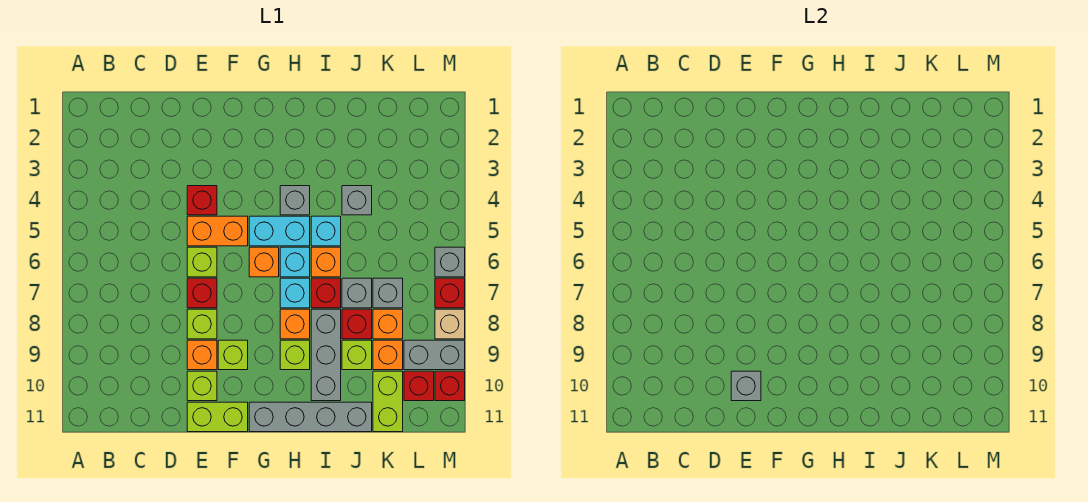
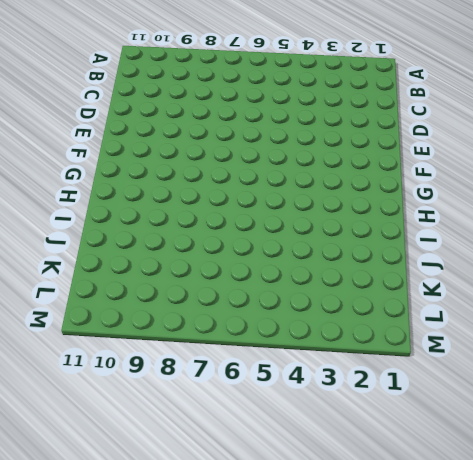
none -> red 1x1 brick [187,186,217,215]
none -> orange 1x2 brick [187,216,248,246]
none -> lime 1x1 brick [187,247,217,277]
none -> red 1x1 brick [187,278,217,308]

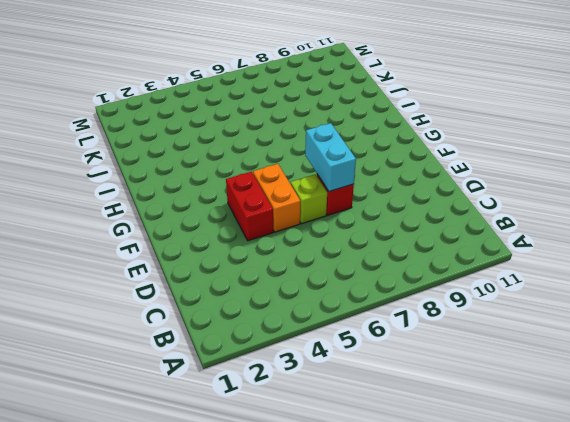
red 1x2 brick [226,172,273,241] -> red 1x1 brick [187,186,217,215]
cyan 1x2 brick [305,123,356,192] -> cyan 1x2 brick moved to [249,216,310,246]
none -> lime 1x1 brick [187,309,217,339]
none -> orange 1x1 brick [187,340,217,370]
none -> lime 1x1 brick [187,371,217,401]
none -> lime 1x2 brick [187,402,248,432]

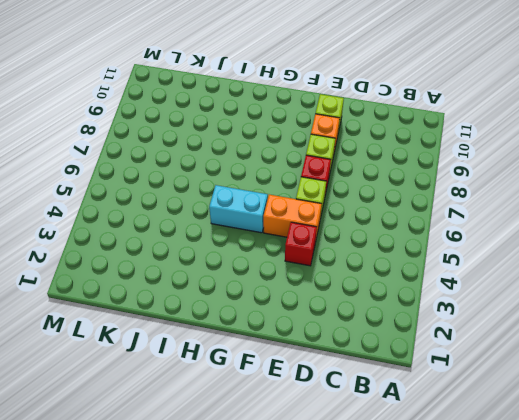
none -> lime 1x2 brick [187,402,248,432]
none -> lime 1x1 brick [218,340,248,370]
none -> orange 1x1 brick [249,247,279,277]
none -> grey 1x4 brick [249,402,372,432]

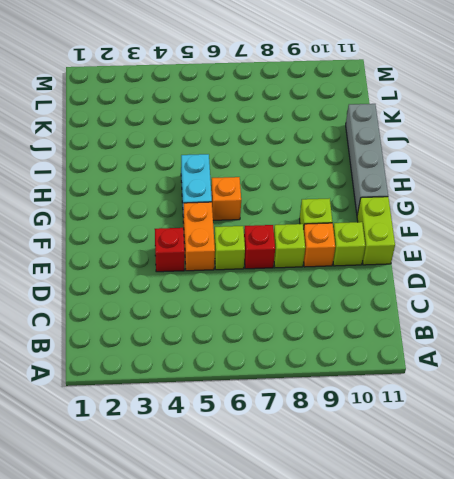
none -> grey 1x1 brick [280,186,310,215]
none -> cyan 1x1 brick [280,247,310,277]
none -> cyan 1x1 brick [280,278,310,308]
none -> orange 1x1 brick [280,309,310,339]

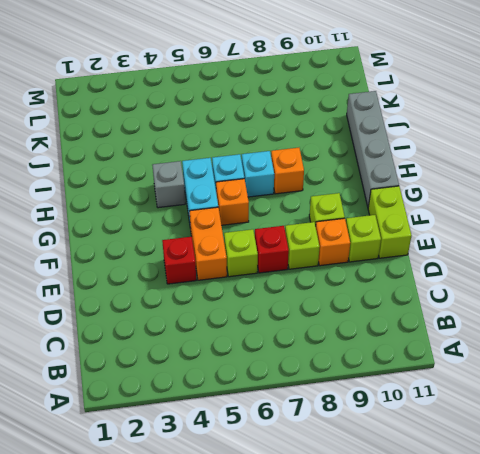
none -> lime 1x1 brick [280,340,310,370]
none -> cyan 1x1 brick [311,216,341,246]
none -> orange 1x1 brick [311,247,341,277]
none -> red 1x1 brick [311,278,341,308]

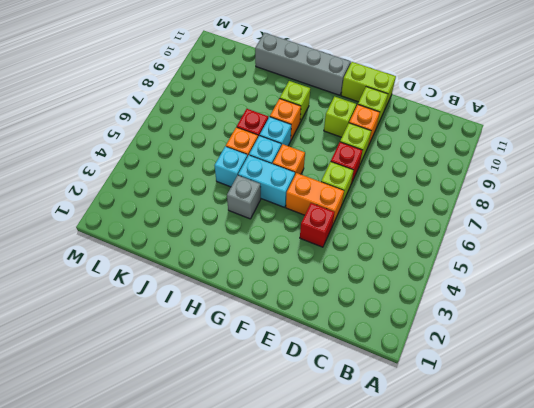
none -> grey 1x3 brick [311,309,341,401]
none -> grey 1x1 brick [342,186,372,215]
none -> grey 1x1 brick [342,278,372,308]
none -> red 1x1 brick [342,309,372,339]

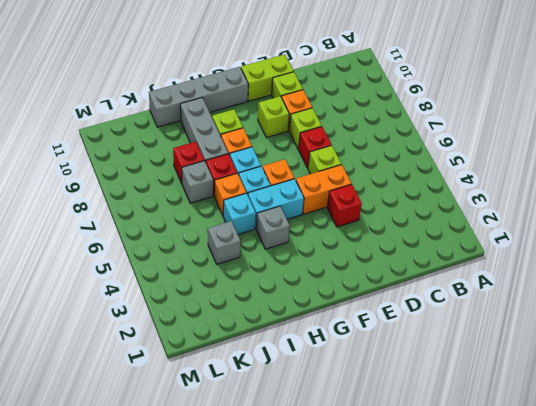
none -> lime 1x1 brick [342,340,372,370]
none -> grey 1x1 brick [373,278,403,308]
none -> orange 1x1 brick [373,309,403,339]
none -> orange 1x1 brick [373,340,403,370]

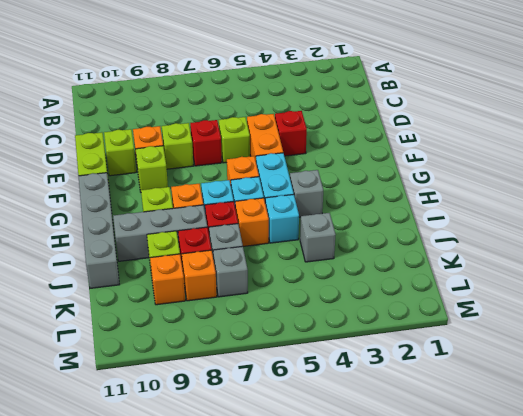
none -> lime 1x2 brick [373,371,403,432]
none -> grey 1x2 brick [404,340,465,370]
none -> red 1x1 brick [404,371,434,401]
none -> grey 1x1 brick [435,247,465,277]

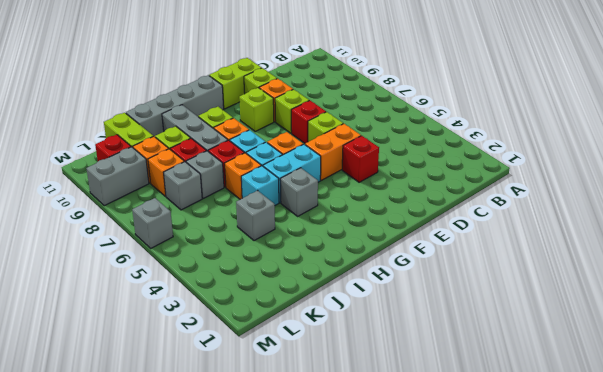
none -> red 1x1 brick [435,278,465,308]
none -> tan 1x1 brick [435,309,465,339]
none -> red 1x1 brick [435,371,465,401]
none -> grey 1x1 brick [731,371,761,401]

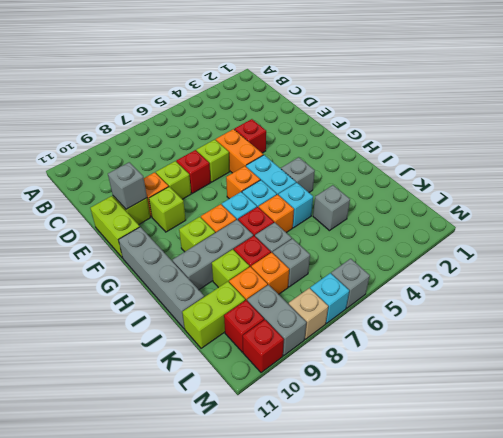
cyan 1x1 brick [310,273,349,323] -> red 1x1 brick [435,278,465,308]

